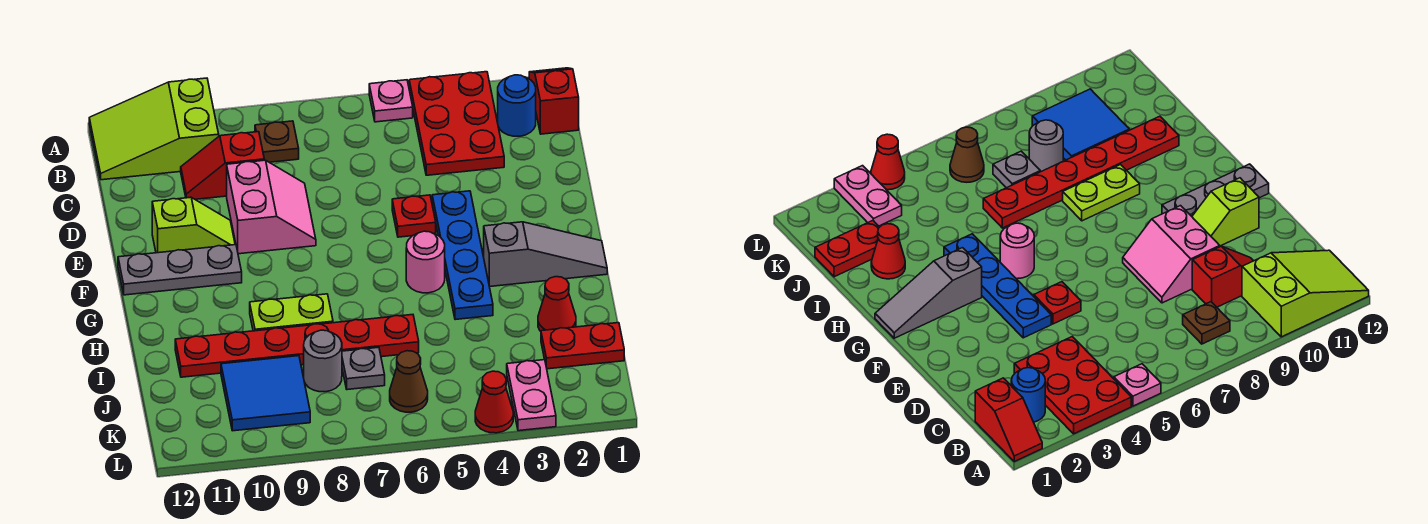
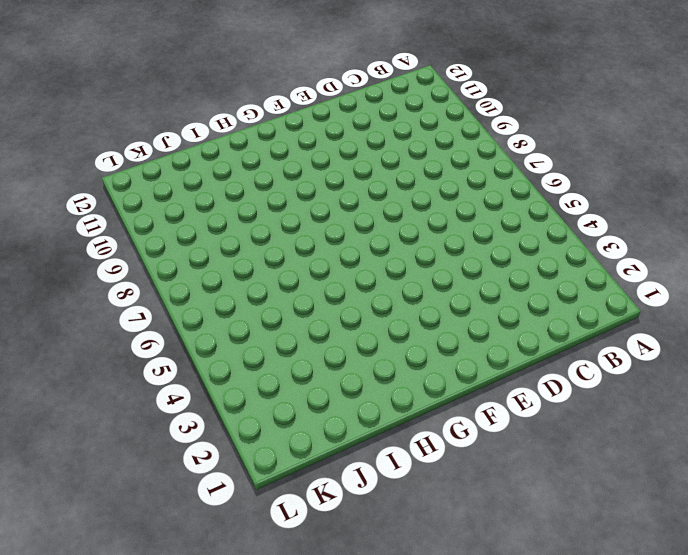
none -> red 1x2 slope [529,68,579,134]
none -> red 2x3 plate [409,72,504,175]
none -> pink 1x1 plate [369,80,413,122]

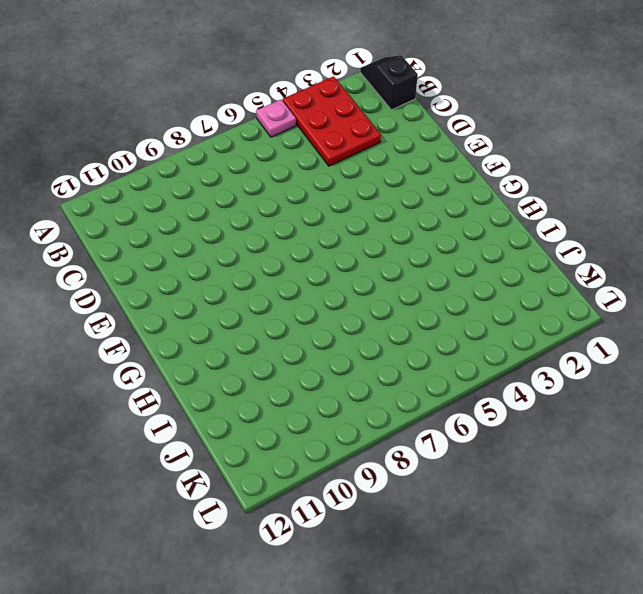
black 1x2 slope [360,55,418,110] -> red 1x2 slope [529,68,579,134]
none -> lime 2x3 slope [89,78,219,180]
none -> blue 1x1 round brick [498,75,536,136]
none -> brown 1x1 plate [255,121,299,162]

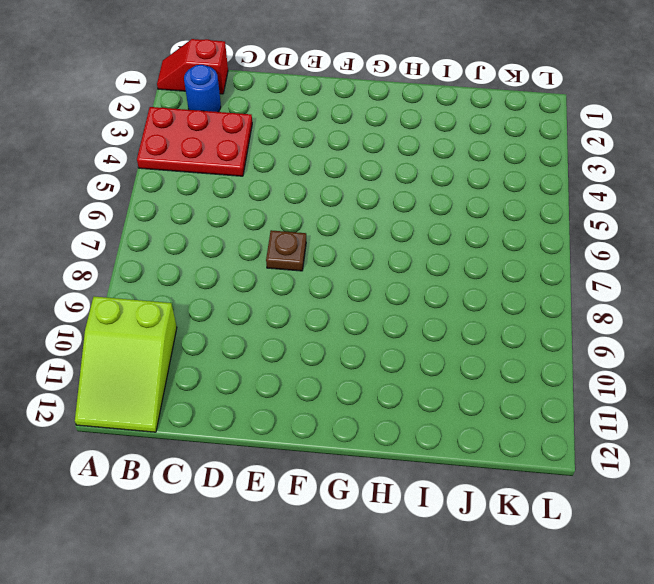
brown 1x1 plate [266,230,306,271] -> brown 1x1 plate moved to [255,121,299,162]
none -> pink 1x1 plate [369,80,413,122]
none -> red 1x2 slope [181,132,264,199]
none -> pink 2x2 slope [227,160,316,254]

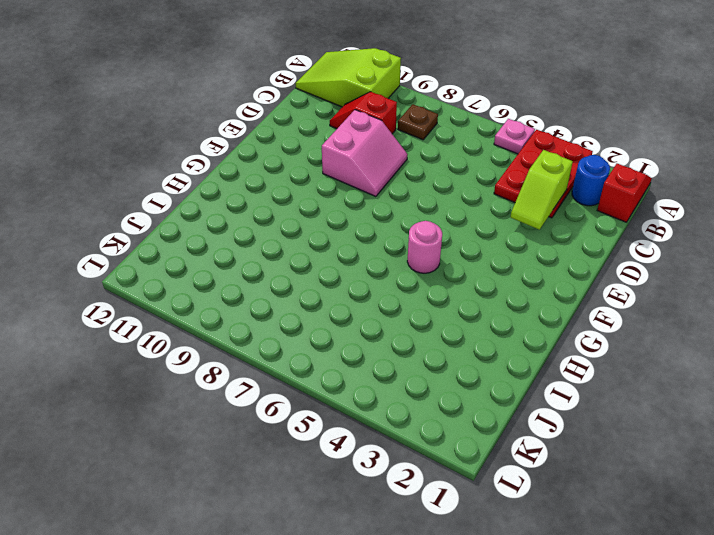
lime 1x2 slope [511,150,573,230] -> lime 1x2 slope turned to [152,197,235,253]
none -> blue 1x4 plate [432,191,493,320]
none -> red 1x1 plate [392,195,436,237]
none -> grey 1x3 plate [118,245,242,295]

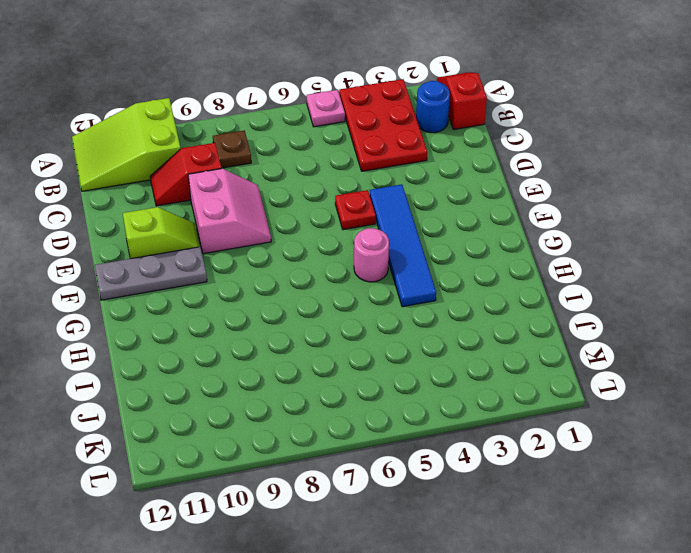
blue 1x4 tile [370,184,436,307] -> blue 1x4 plate [432,191,493,320]
none -> grey 1x3 slope [484,222,607,287]
none -> lime 1x2 plate [250,294,333,331]
none -> red 1x1 cone [538,277,576,331]

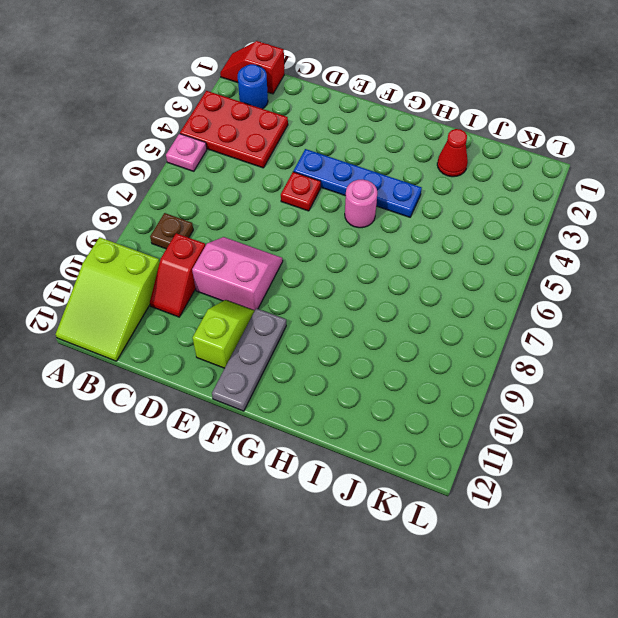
none -> grey 1x3 slope [484,222,607,287]
none -> lime 1x2 plate [250,294,333,331]
none -> red 1x6 plate [175,315,419,377]

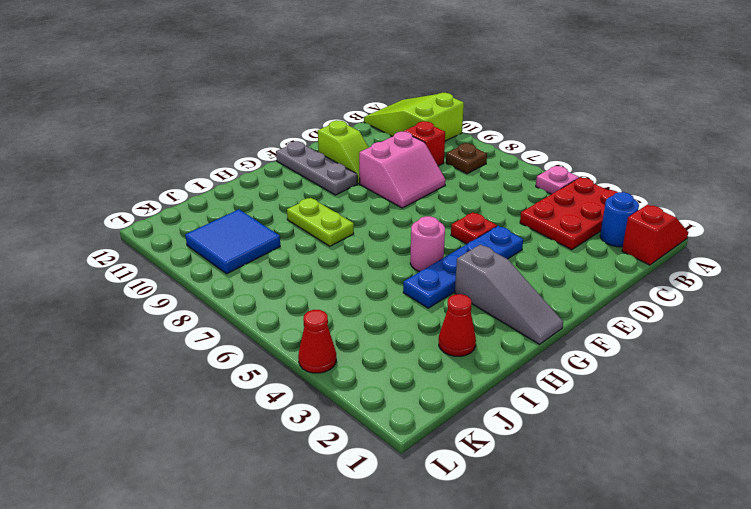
none -> red 1x6 plate [175,315,419,377]
none -> red 1x2 plate [541,323,624,369]
none -> grey 1x1 plate [342,347,385,390]

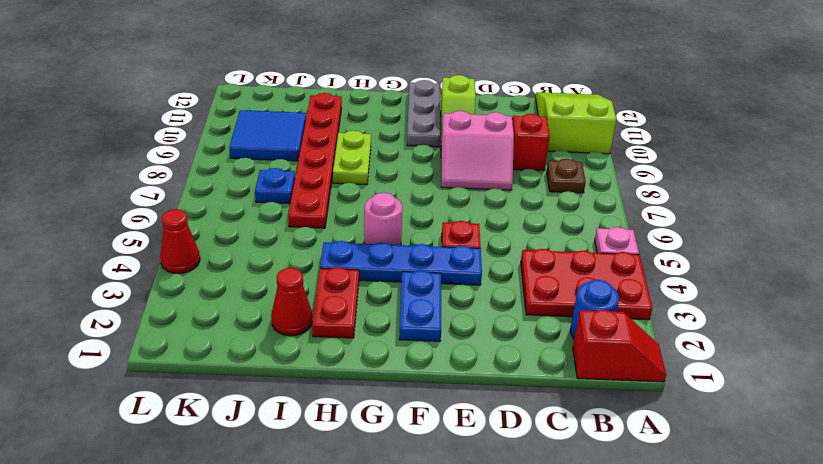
blue 1x2 plate [399,271,441,341] -> none
red 1x2 plate [312,267,359,338] -> red 1x2 plate moved to [541,323,624,369]
blue 1x1 plate [255,168,295,204] -> grey 1x1 plate [342,347,385,390]
none -> grey 1x3 slope [484,222,607,287]
none -> grey 1x1 round brick [304,330,342,392]
none -> pink 1x2 plate [507,360,556,431]

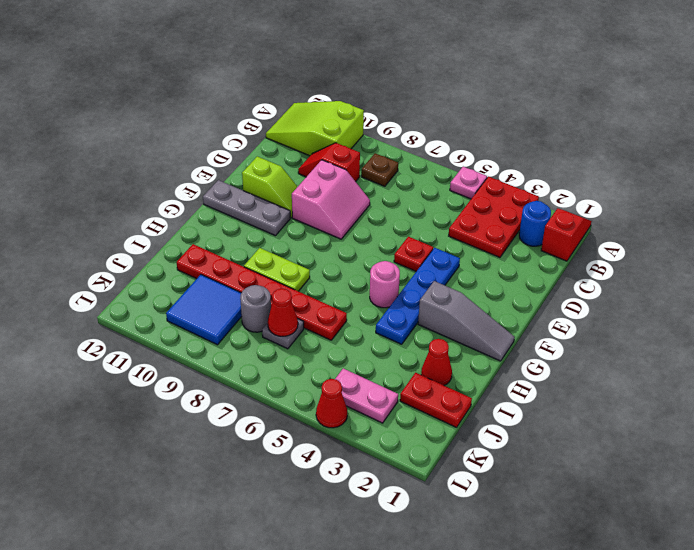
red 1x1 cone [268,289,298,336] -> none
pink 1x2 plate [335,368,398,423] -> pink 1x2 plate turned to [507,360,556,431]
none -> brown 1x1 cone [390,351,428,412]

